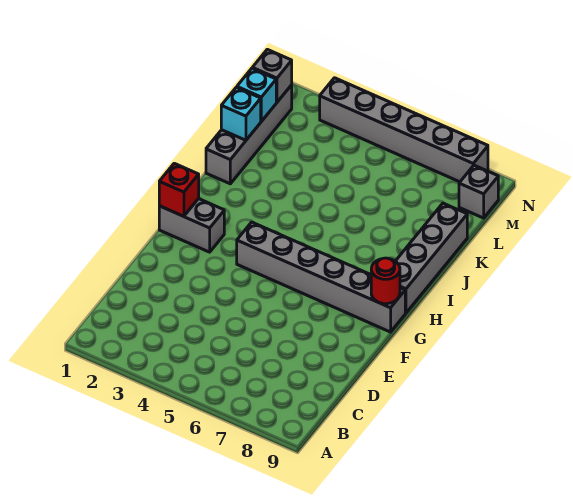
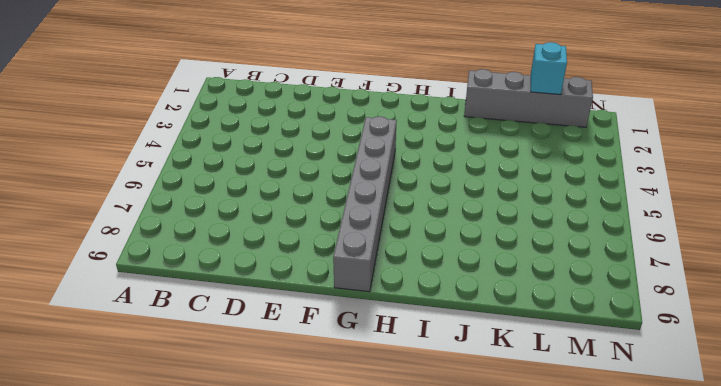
none -> grey 1x2 brick [159,199,224,252]
none -> grey 1x4 brick [396,203,467,313]

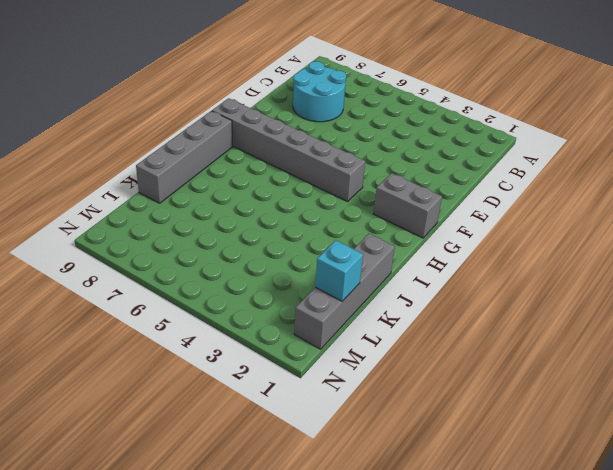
cyan 2x2 round brick [293,61,346,122] -> none
none -> grey 1x1 brick [459,165,498,218]
none -> grey 1x6 brick [320,78,488,182]

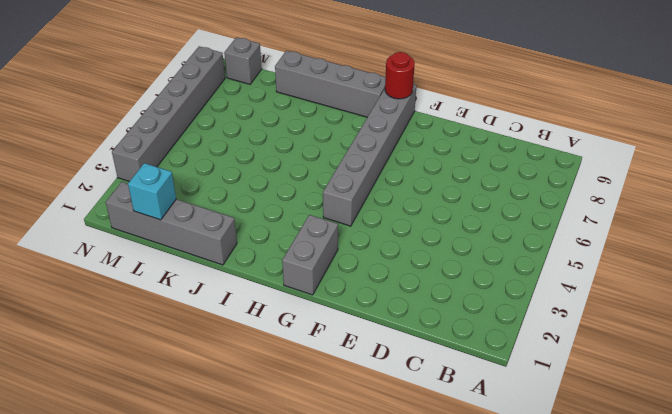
none -> red 1x1 brick [159,163,199,216]
none -> cyan 1x1 brick [221,87,261,140]

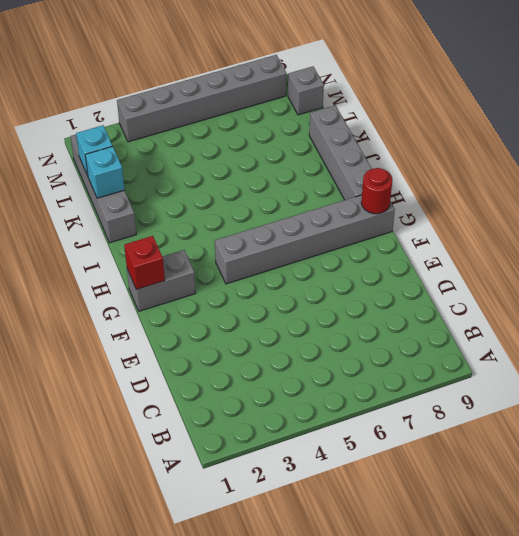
none -> grey 1x1 brick [252,49,292,102]

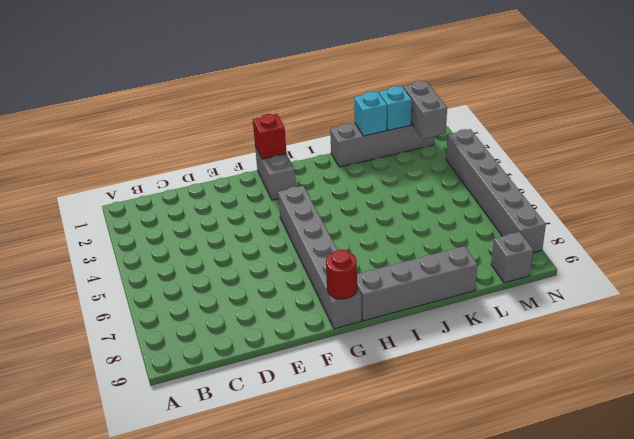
grey 1x2 brick [403,81,447,139] -> grey 1x1 brick [252,49,292,102]

